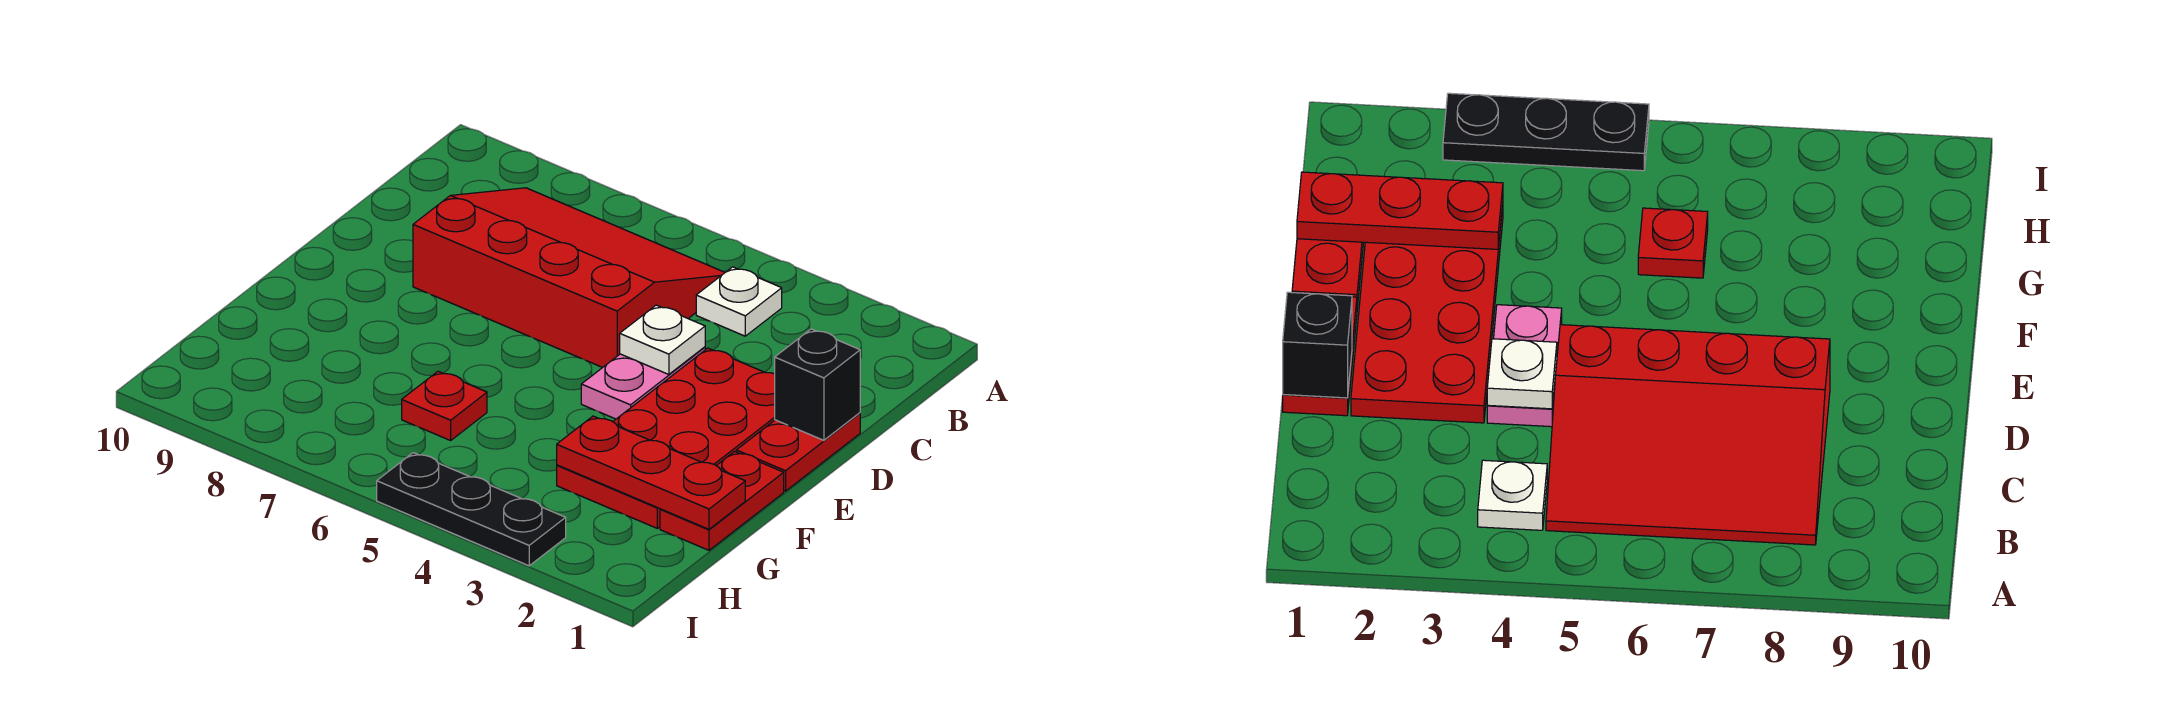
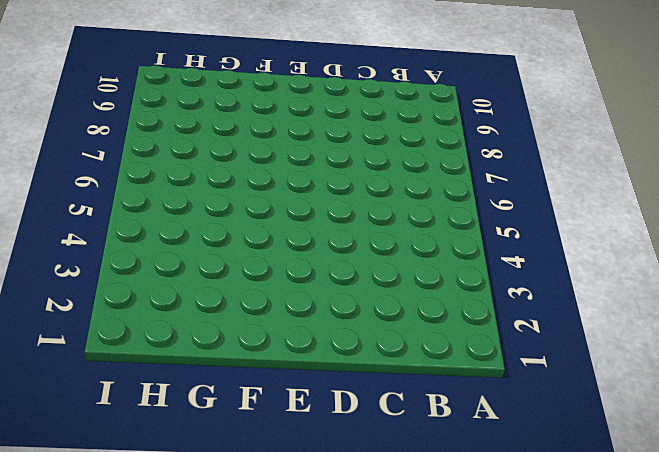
none -> white 1x1 plate [696,267,782,336]
none -> red 3x4 slope [413,188,725,367]

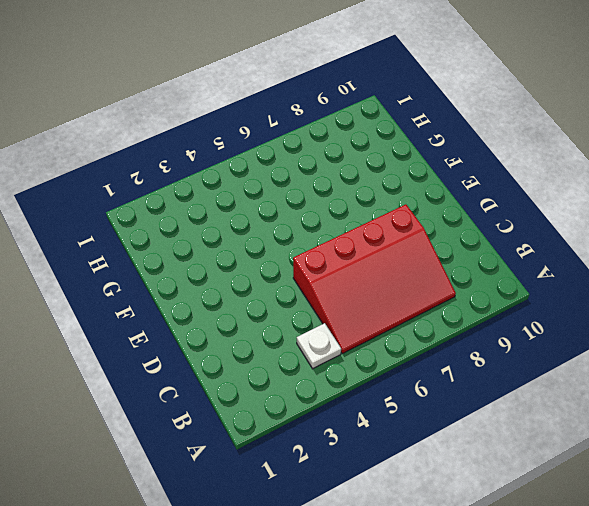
none -> red 1x2 plate [736,413,860,491]
none -> red 2x4 plate [557,348,775,528]

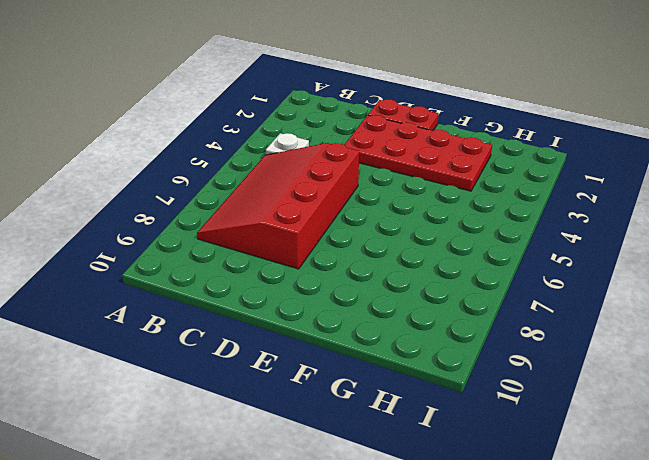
none -> pink 1x2 plate [581,347,705,419]
none -> red 1x2 plate [660,451,784,550]

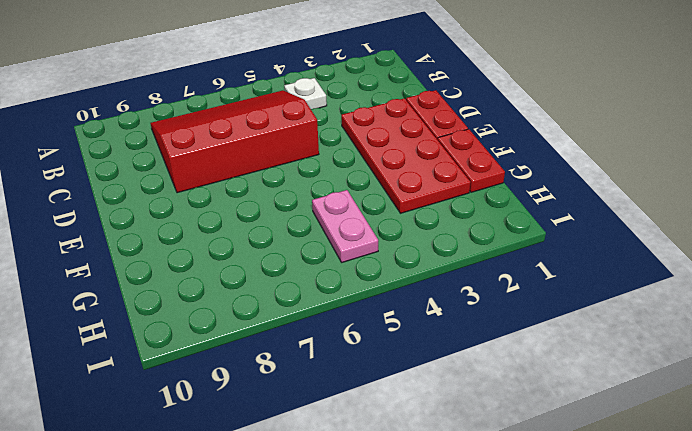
pink 1x2 plate [312,190,378,262] -> pink 1x2 plate moved to [581,347,705,419]
none -> red 1x1 plate [402,371,487,441]
none -> black 1x3 plate [377,453,566,566]

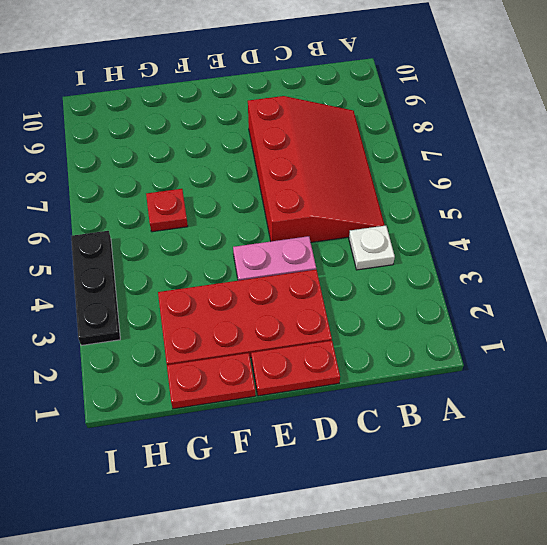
none -> black 1x1 brick [775,329,860,440]
none -> white 1x1 plate [620,305,705,375]

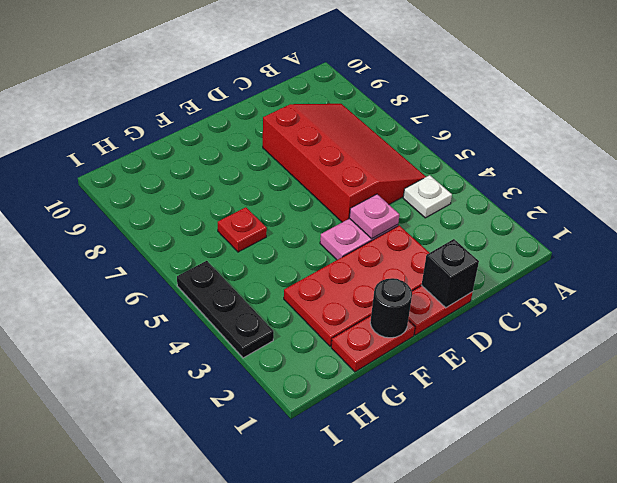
pink 1x1 plate [349,194,399,238] -> white 1x1 plate [620,305,705,375]
black 1x1 round brick [370,278,412,338] -> none
none -> red 1x3 plate [557,416,745,529]

